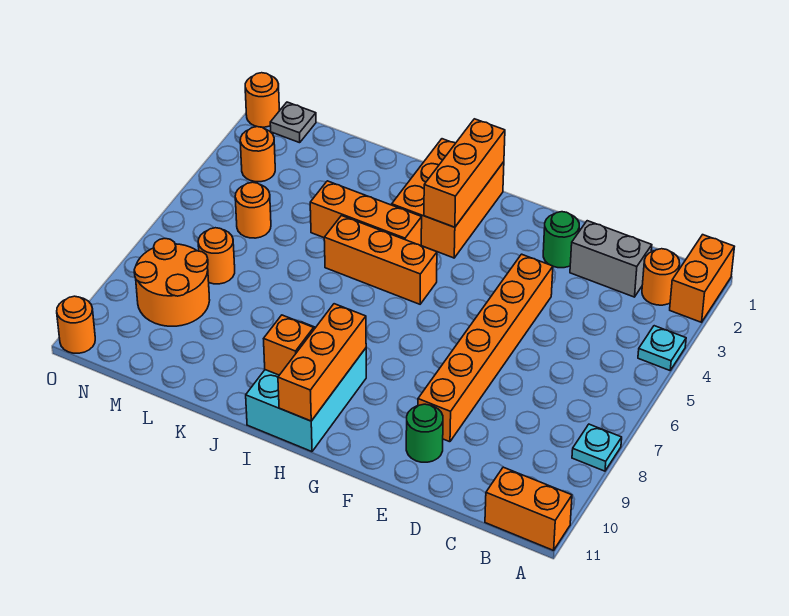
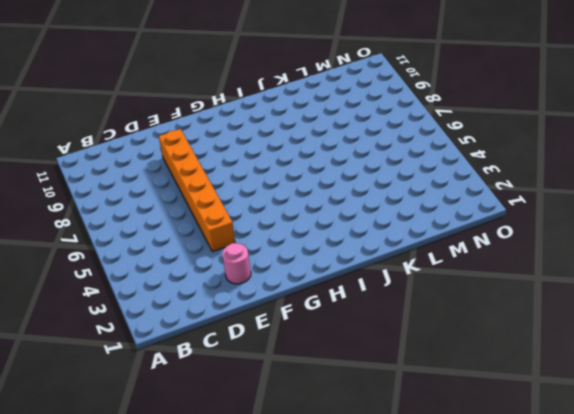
pink 1x1 round brick [222,243,251,284] -> green 1x1 round brick [543,212,579,268]
none -> orange 1x2 brick [670,235,734,322]
none -> cyan 1x1 plate [638,326,686,370]
none -> cyan 1x1 plate [572,424,622,471]

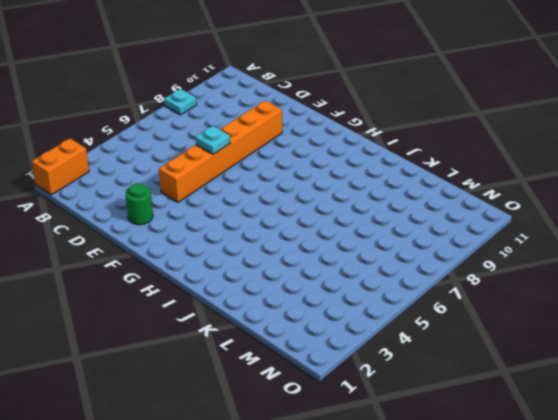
cyan 1x1 plate [195,126,230,154] -> cyan 1x1 plate moved to [638,326,686,370]
none -> orange 1x2 brick [485,467,572,550]
none -> orange 1x1 round brick [642,249,680,305]
none -> grey 1x2 brick [570,221,652,297]

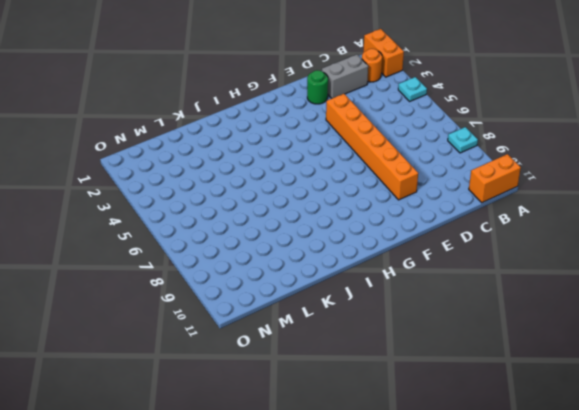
none -> green 1x1 round brick [406,404,443,462]
none -> orange 2x3 brick [392,139,504,258]
none -> orange 1x3 brick [324,216,437,304]

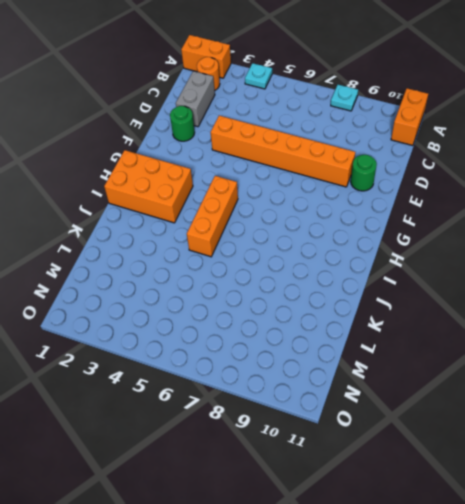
none -> cyan 2x3 brick [246,322,366,452]
none -> orange 1x3 brick [310,181,422,246]
none -> orange 1x1 round brick [235,182,271,238]

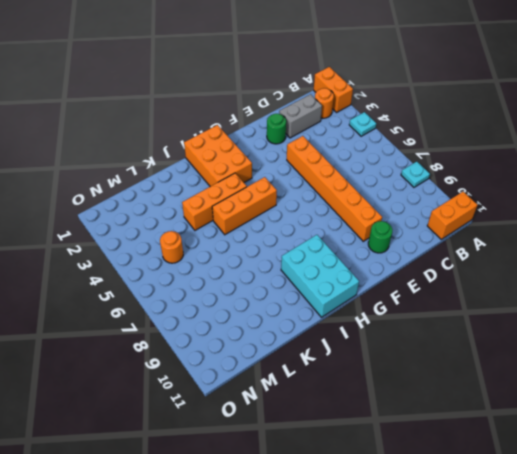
none -> orange 1x1 round brick [198,228,235,284]
none -> orange 2x2 round brick [134,239,210,326]
none -> grey 1x1 plate [270,102,316,143]

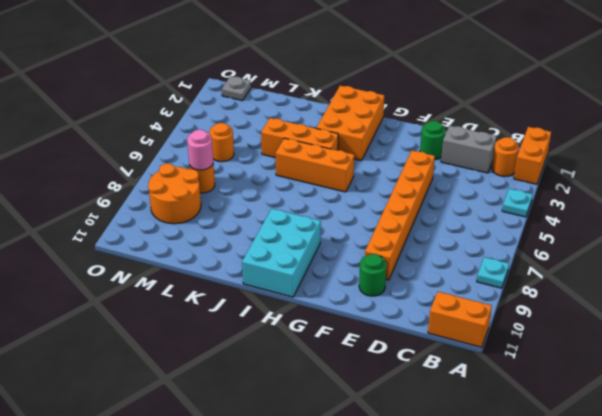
pink 1x1 round brick [187,130,213,170] -> none
none -> orange 1x1 round brick [240,127,275,182]
none -> orange 1x1 round brick [245,73,279,127]
none -> orange 1x1 round brick [57,296,95,353]

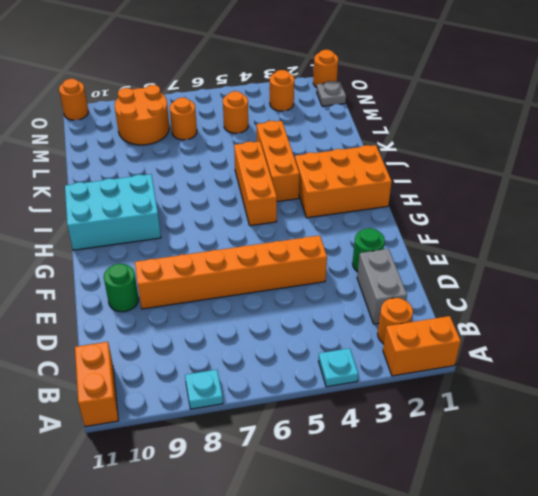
none -> orange 1x3 brick [424,119,505,227]
none -> orange 1x3 brick [278,304,366,421]
none -> orange 1x1 brick [264,315,314,375]

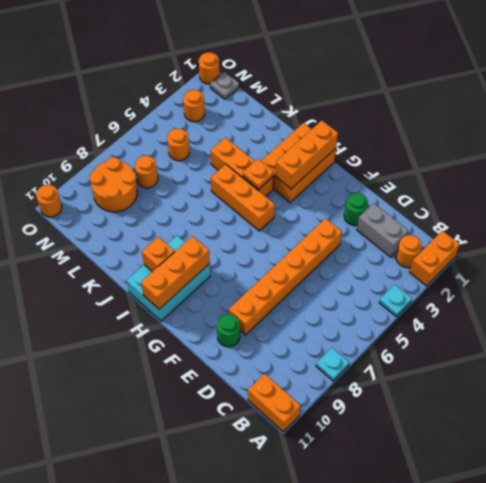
orange 1x1 plate [243,159,274,189] -> none

